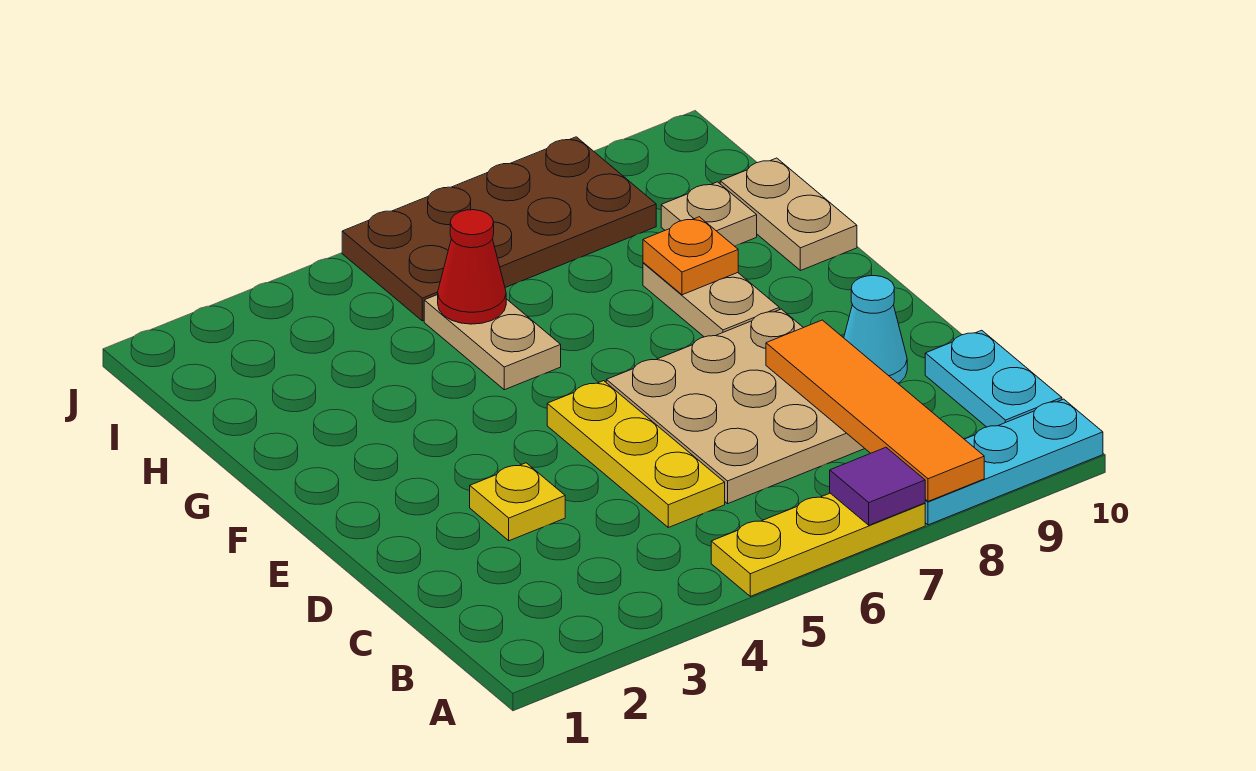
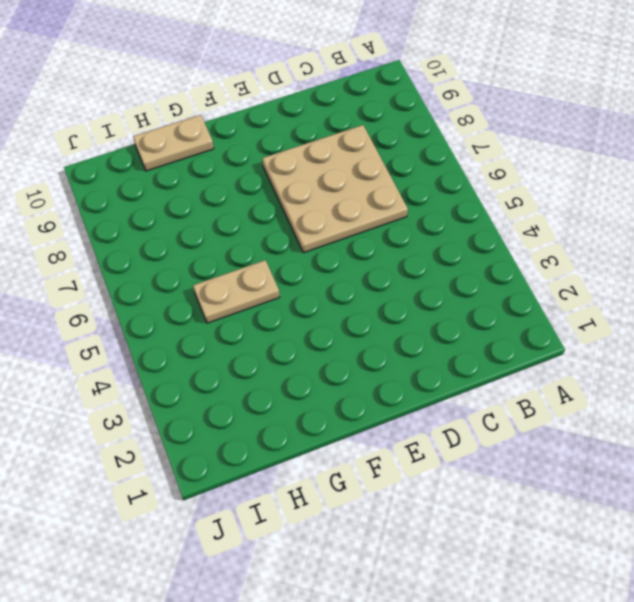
none -> yellow 1x3 plate [711,493,925,596]
none -> cyan 1x3 plate [925,399,1103,525]
none -> cyan 1x2 plate [925,330,1062,427]

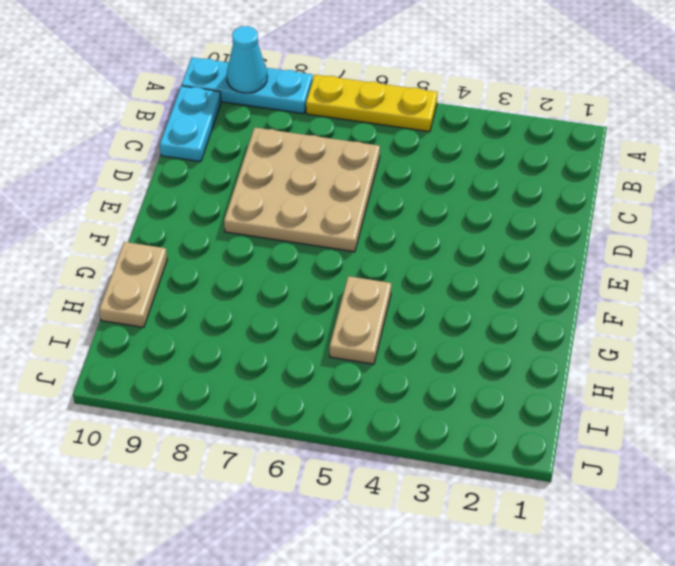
cyan 1x1 cone [227,26,267,93] -> cyan 1x1 cone moved to [844,276,907,383]
none -> yellow 1x3 plate [547,381,725,527]
none -> yellow 1x1 plate [470,463,565,541]
none -> tan 1x2 plate [643,263,779,337]

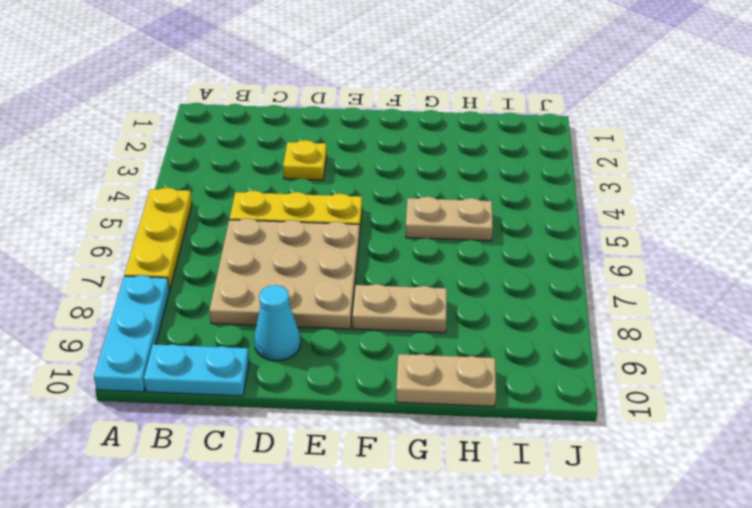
none -> tan 1x1 plate [661,182,757,246]
none -> brown 2x4 plate [342,137,656,321]
none -> purple 1x1 tile [830,447,925,525]

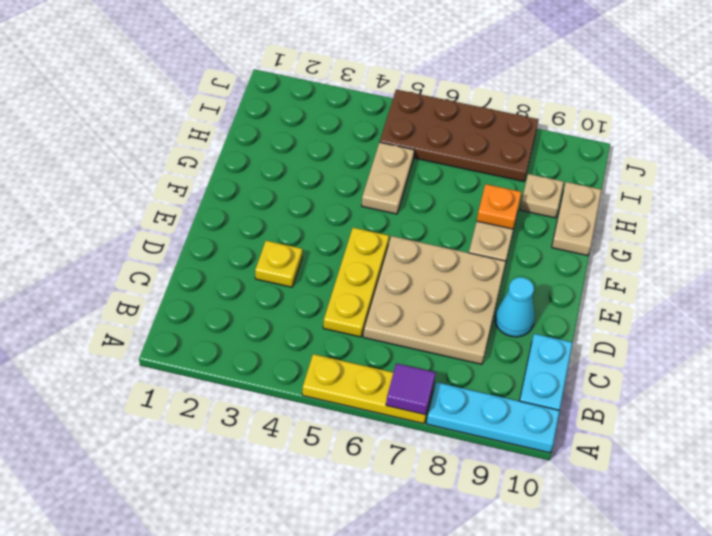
none -> orange 1x4 tile [766,320,984,501]
none -> red 1x1 cone [438,210,506,324]

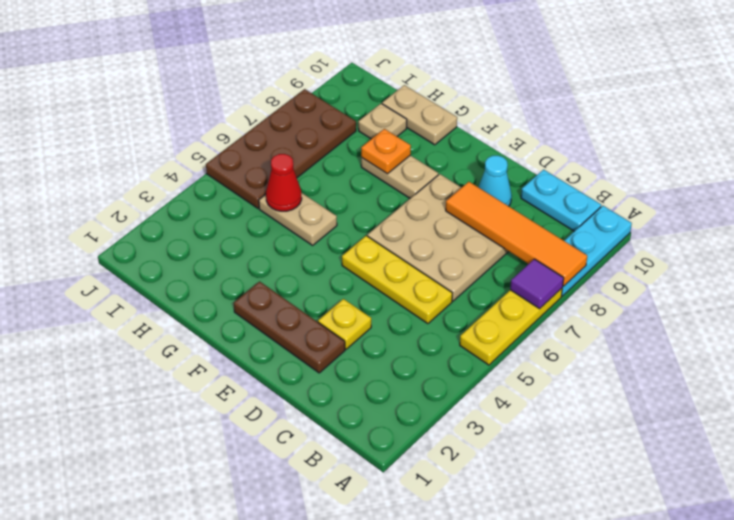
brown 1x3 plate [234,281,345,373] -> none

